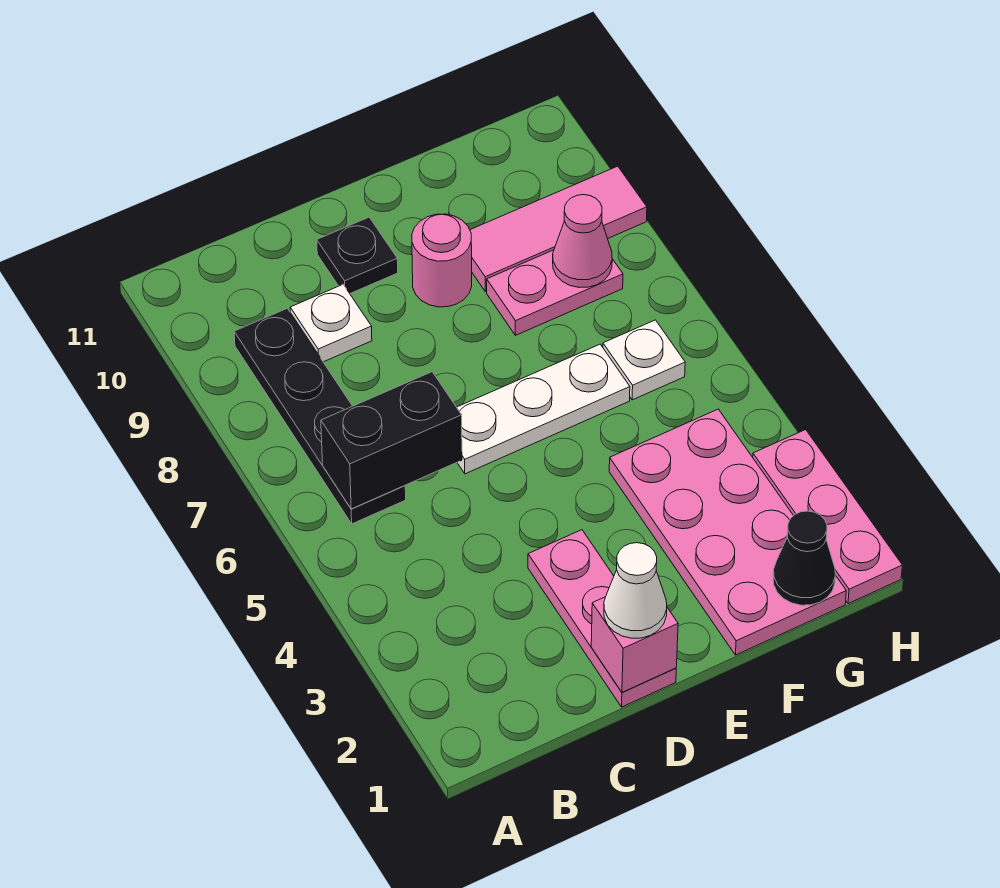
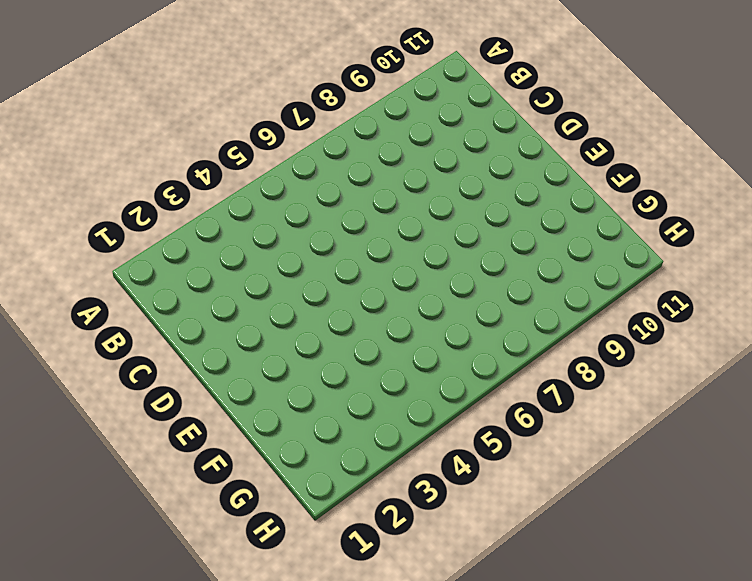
none -> black 1x4 plate [234,308,406,524]
none -> white 1x1 plate [290,285,372,362]
none -> pink 1x3 plate [528,530,676,707]

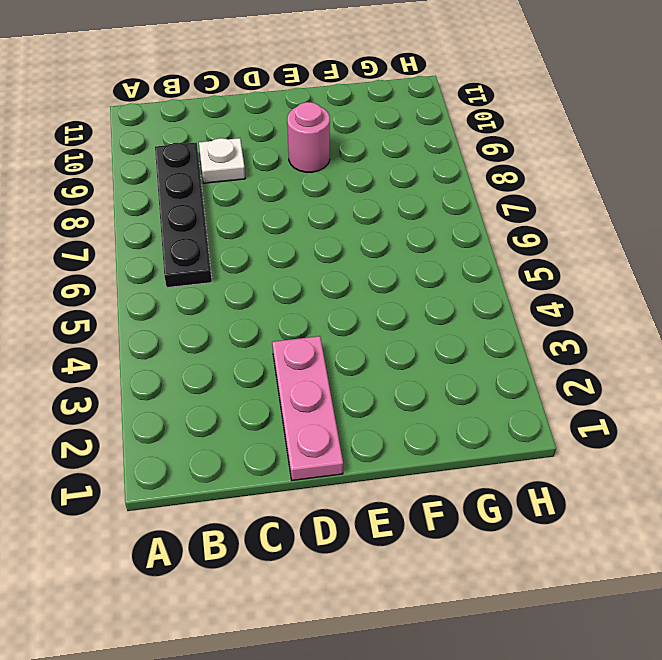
none -> white 1x3 plate [457,344,630,474]
none -> black 1x1 plate [317,217,398,293]
none -> pink 2x4 plate [609,409,846,655]

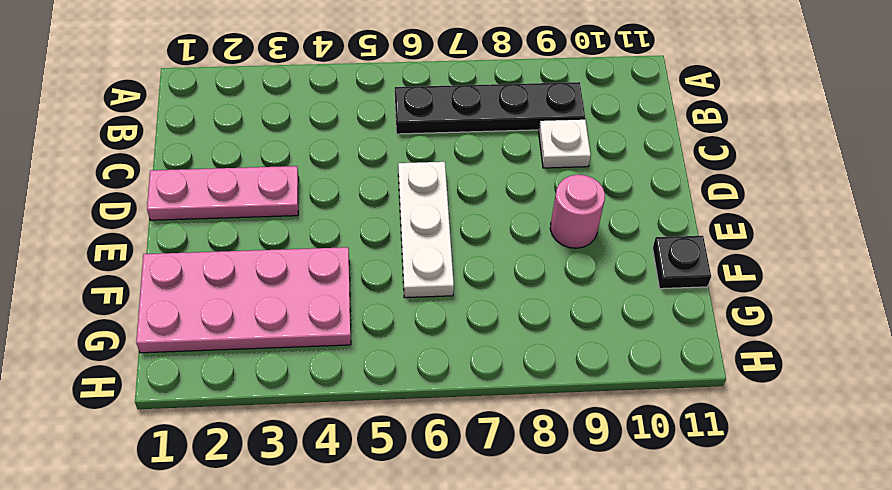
black 1x1 plate [653,236,711,289] -> black 1x1 plate moved to [317,217,398,293]
none -> pink 1x2 plate [487,250,623,335]
none -> pink 1x3 tile [470,166,647,291]
none -> white 1x1 plate [603,320,685,400]

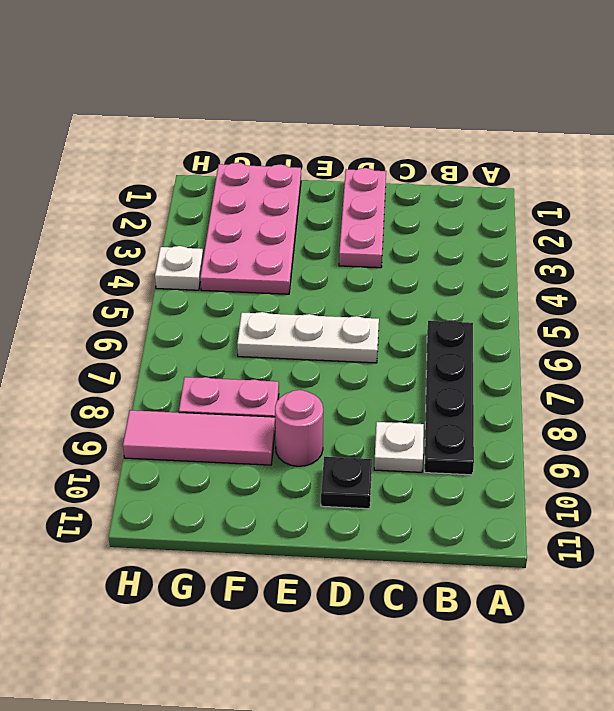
white 1x1 plate [155,246,203,290] -> white 1x1 plate moved to [603,320,685,400]
none -> pink 1x3 plate [753,430,902,604]
none -> black 1x2 brick [321,372,462,509]
none -> pink 1x1 brick [591,597,678,693]

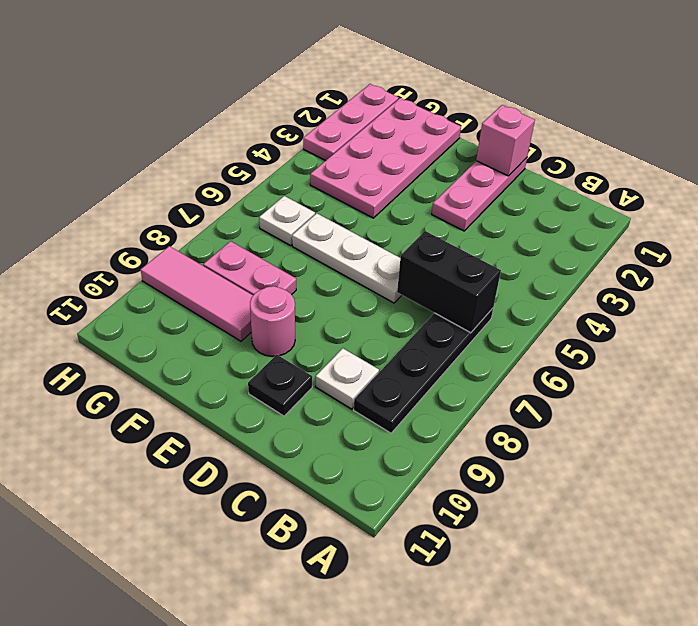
none -> black 1x1 cone [773,511,835,605]
none -> pink 1x1 cone [553,195,612,288]
none -> white 1x1 cone [604,543,667,638]

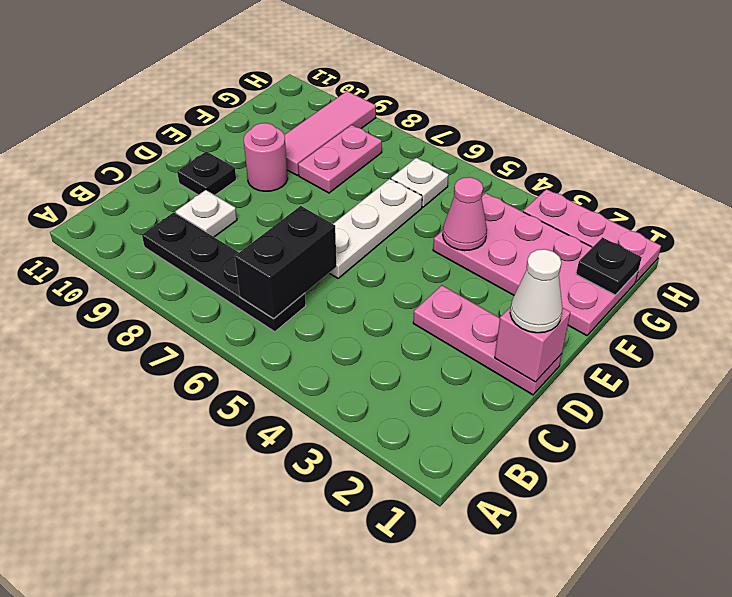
pink 1x1 cone [443,177,487,251] -> pink 1x1 cone moved to [553,195,612,288]
black 1x1 plate [576,237,642,295] -> black 1x1 cone [773,511,835,605]

